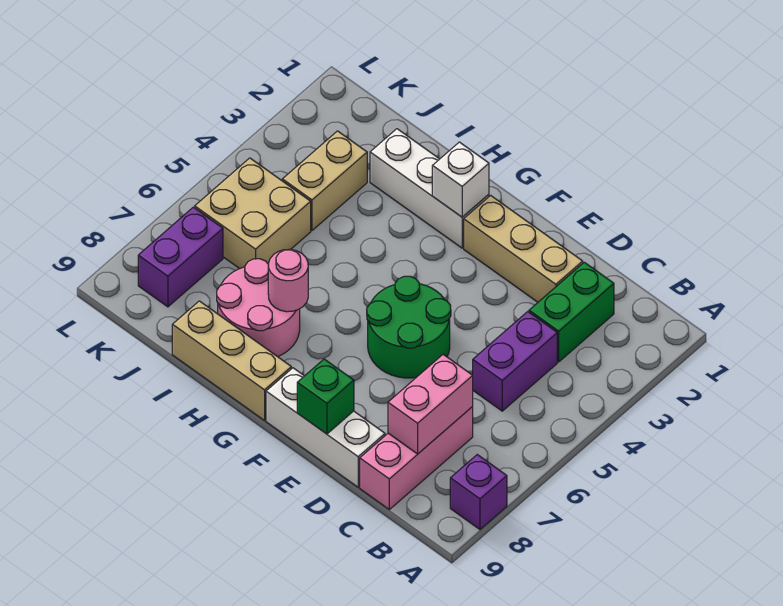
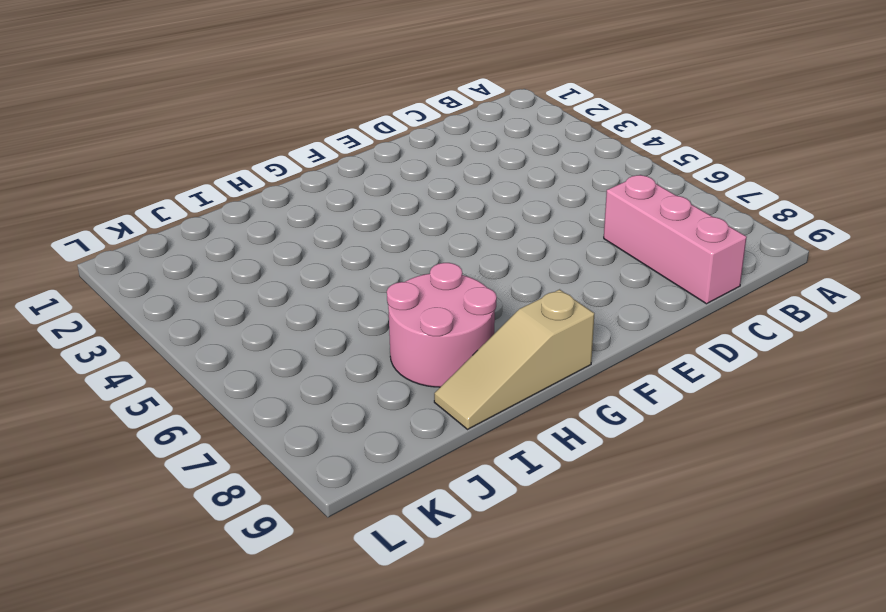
tan 1x3 slope [434,289,594,429] -> tan 1x3 brick [172,301,291,420]
none -> purple 1x1 brick [450,455,507,529]
none -> green 1x2 brick [529,262,614,362]
none -> purple 1x2 brick [473,312,557,411]

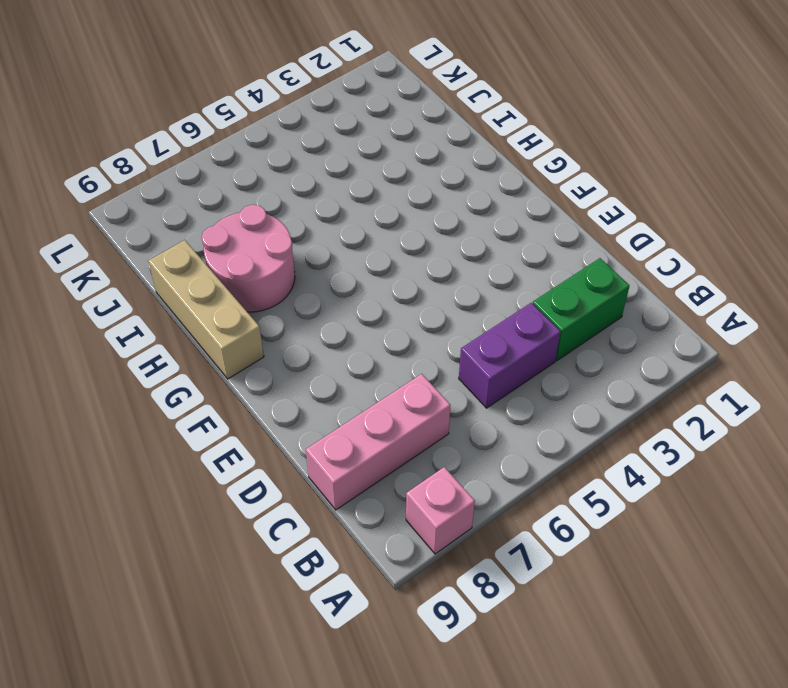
pink 1x1 brick [406,467,475,554] -> purple 1x1 brick [450,455,507,529]
none -> tan 1x3 brick [464,195,583,302]
none -> white 1x3 brick [266,368,385,487]
none -> green 2x2 round brick [367,276,451,378]

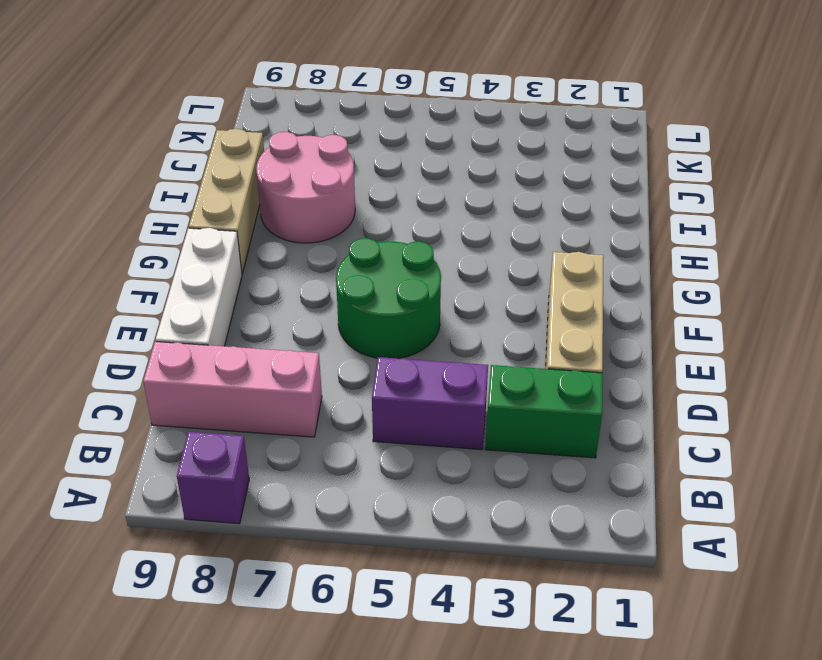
none -> white 1x3 brick [370,129,489,248]
none -> tan 1x2 brick [282,131,367,230]
none -> tan 2x2 brick [195,158,311,269]

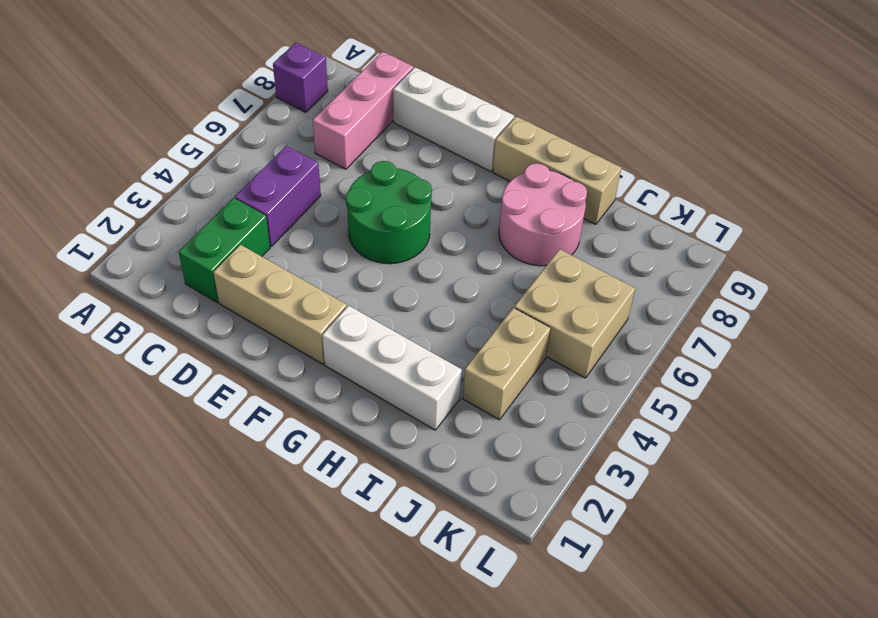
none -> purple 1x2 brick [138,207,223,307]
none -> pink 1x2 brick [388,355,473,454]
none -> green 1x1 brick [297,359,354,434]

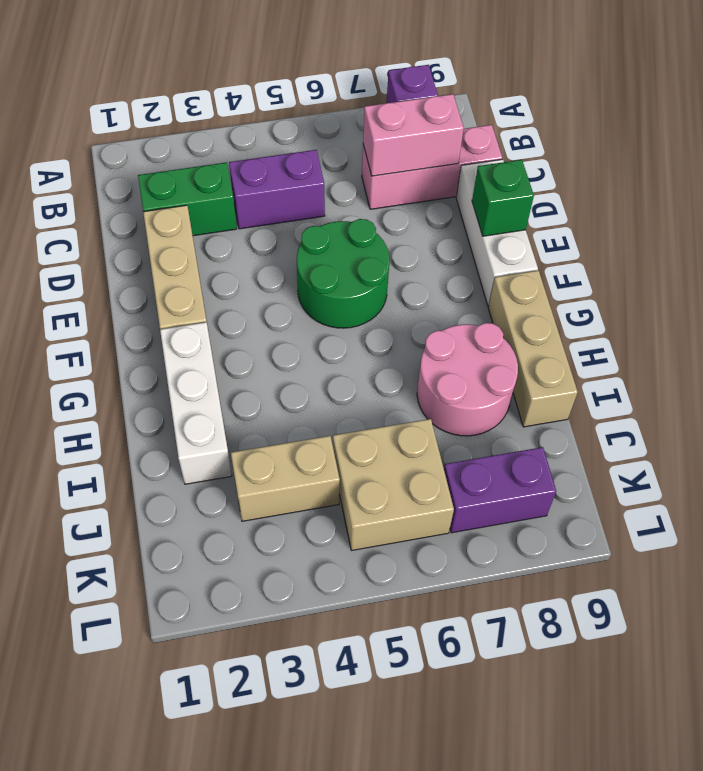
none -> white 1x1 brick [432,142,489,217]
none -> pink 1x1 round brick [268,249,308,312]

